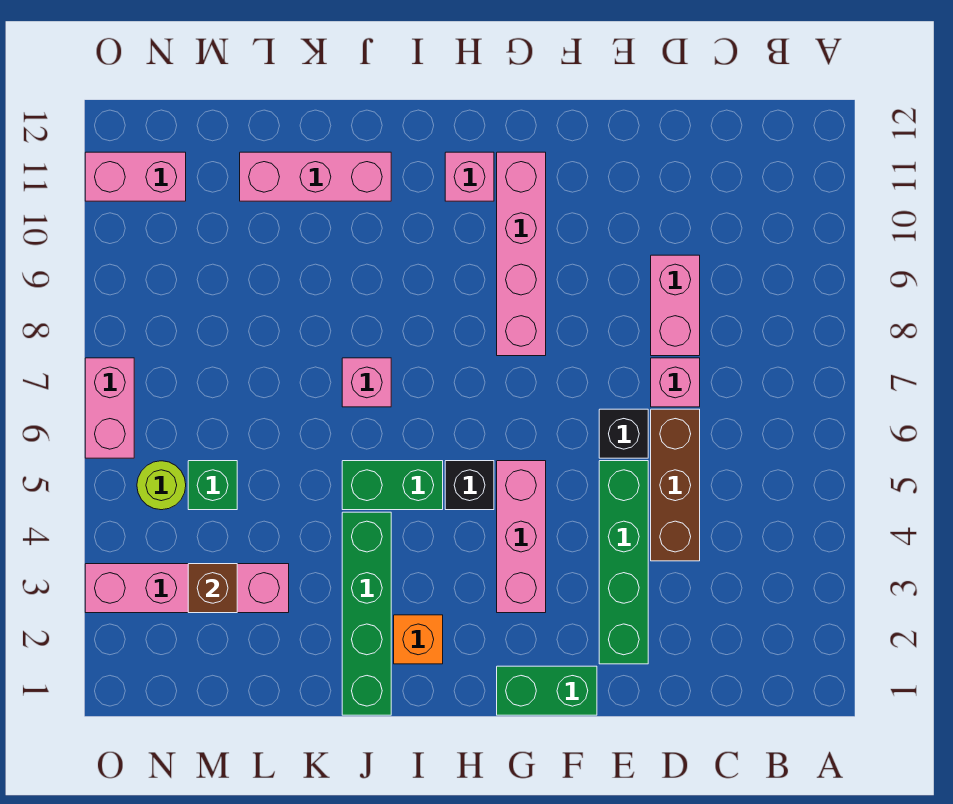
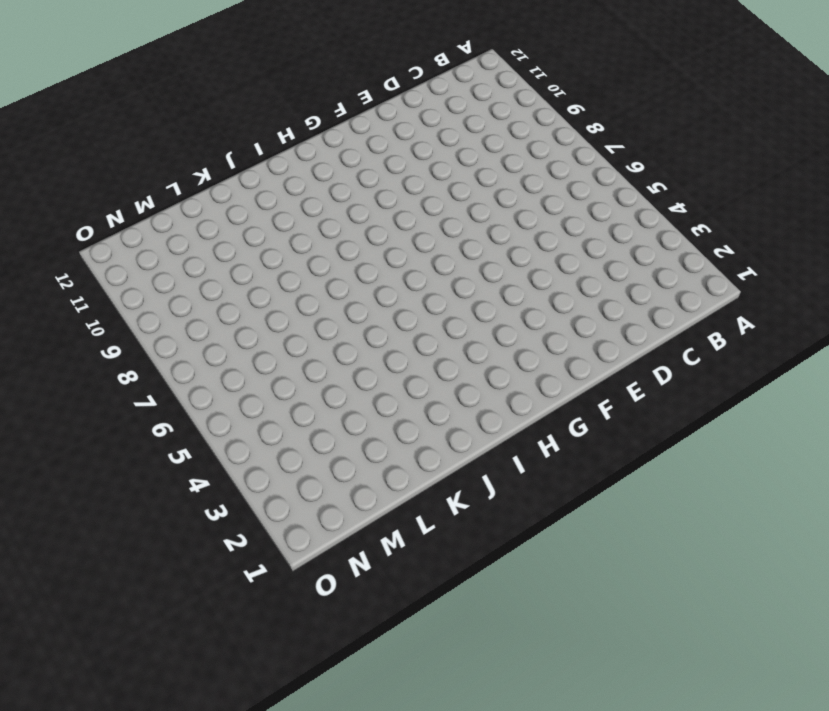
none -> brown 1x3 brick [651,409,700,561]
none -> pink 1x1 brick [651,358,700,407]
none -> pink 1x2 brick [651,255,700,356]

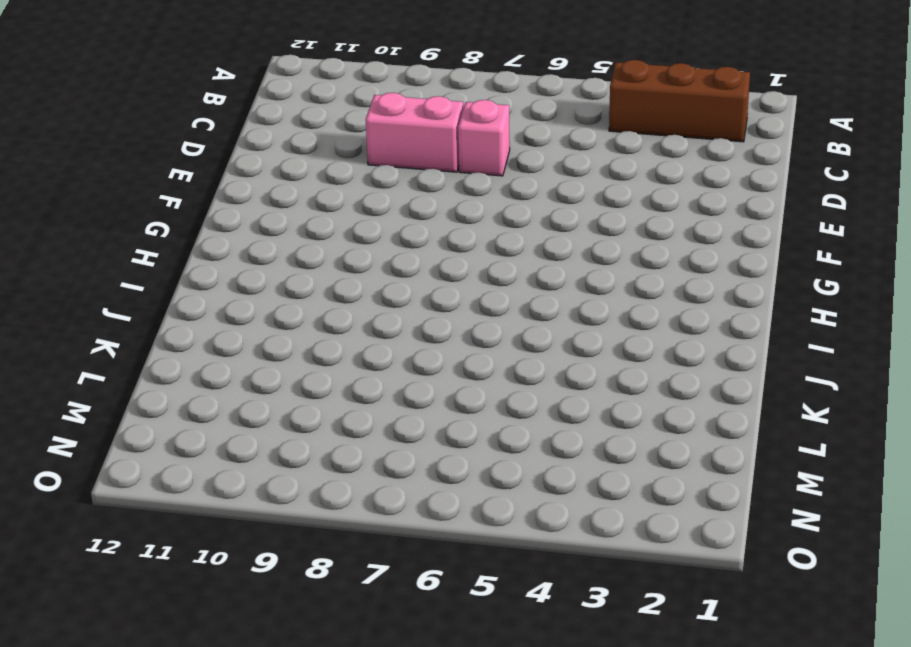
brown 1x3 brick [609,60,750,142] -> brown 1x3 brick moved to [651,409,700,561]
none -> green 1x4 brick [599,461,648,664]
none -> black 1x1 brick [599,409,648,458]
none -> green 1x2 brick [497,666,597,715]

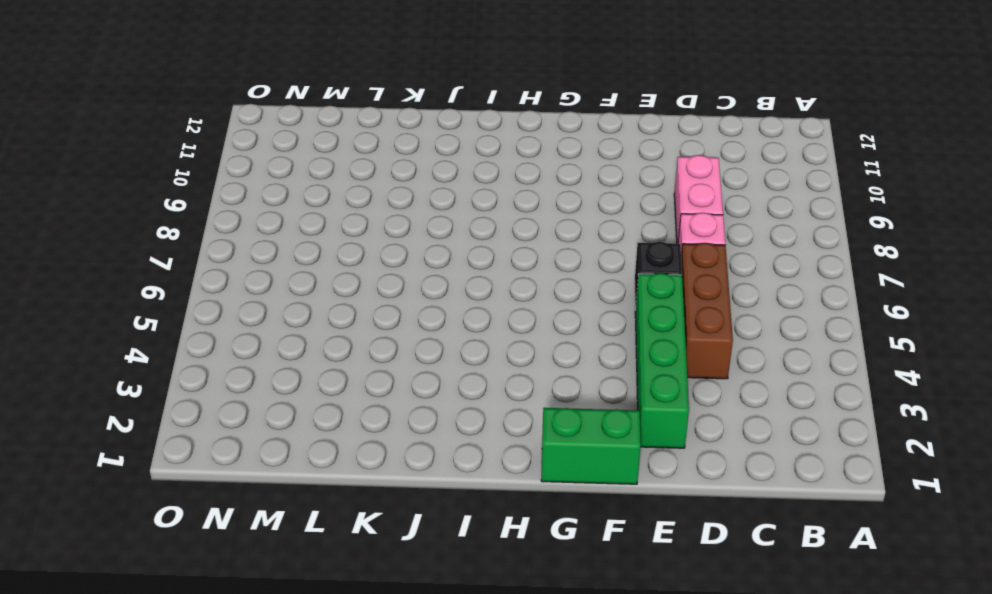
none -> pink 1x3 brick [497,461,546,613]
none -> pink 1x4 brick [497,152,546,356]
none -> black 1x1 brick [445,461,494,510]

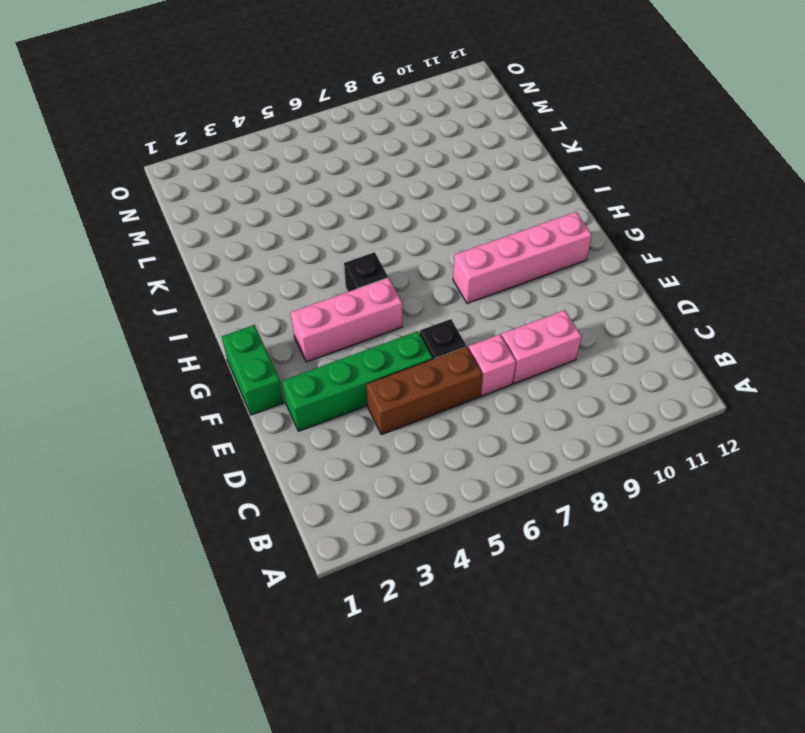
none -> pink 1x1 brick [445,152,494,201]
none -> orange 1x1 brick [394,615,443,664]
none -> green 1x2 brick [342,461,443,510]

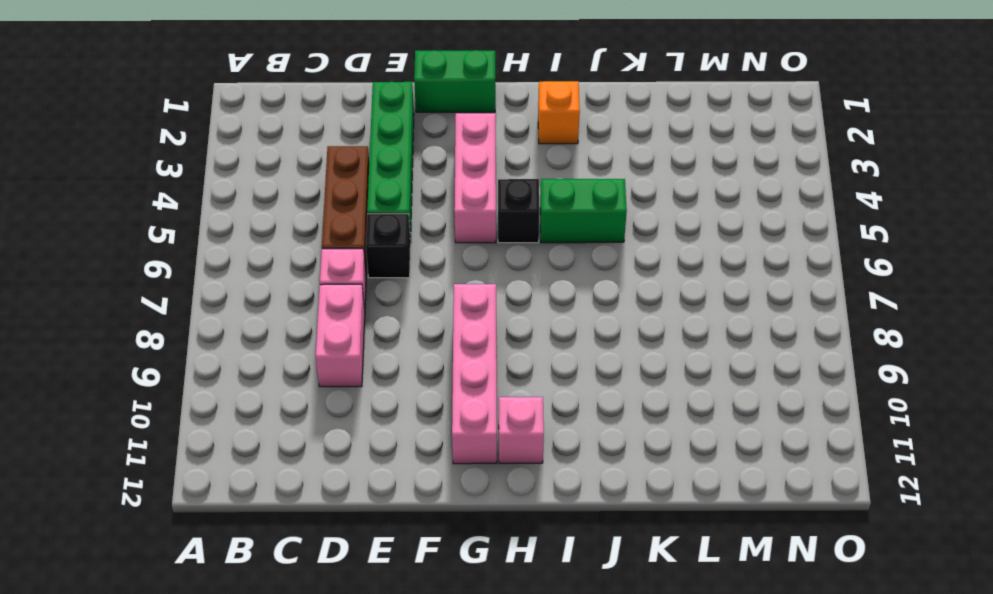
none -> green 1x4 brick [342,512,391,715]
none -> pink 1x1 brick [342,358,391,407]
none -> pink 1x3 brick [240,152,391,201]

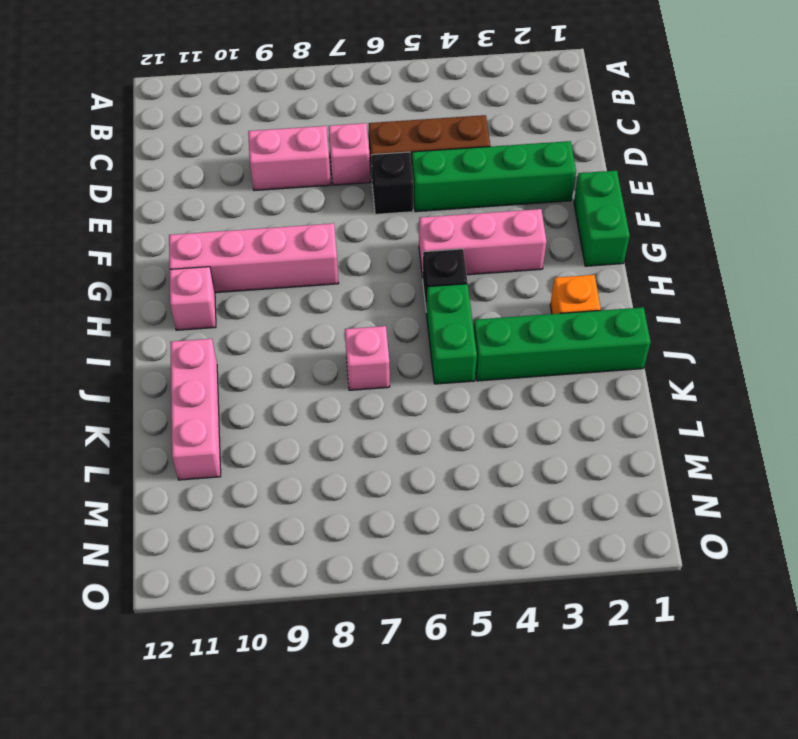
none -> pink 1x4 brick [85,564,289,613]
none -> green 1x1 brick [188,461,237,510]
none -> lime 1x1 round brick [137,461,186,510]

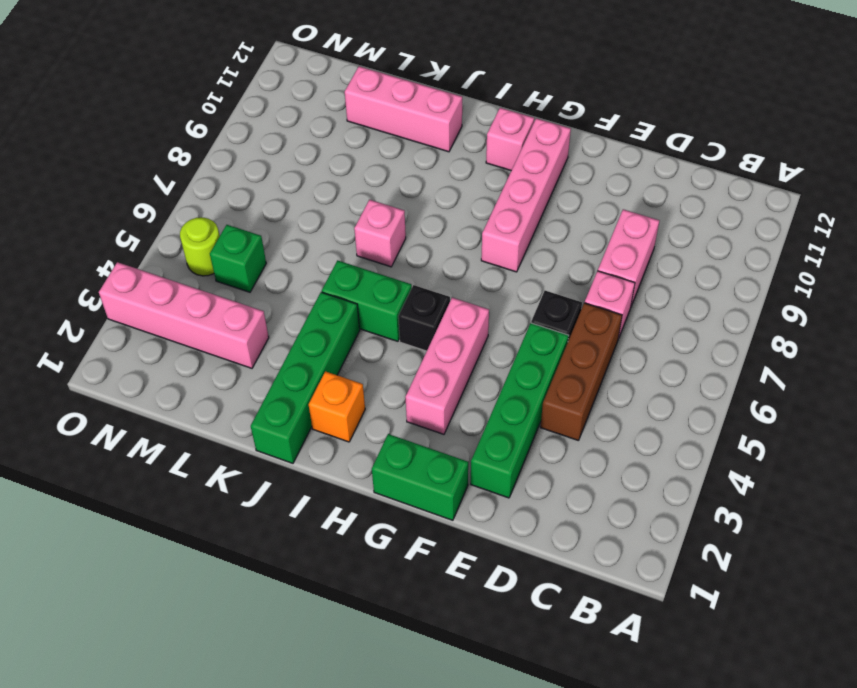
none -> pink 1x2 brick [85,152,186,201]
none -> pink 1x2 brick [85,358,134,458]
none -> brown 1x1 brick [188,564,237,613]

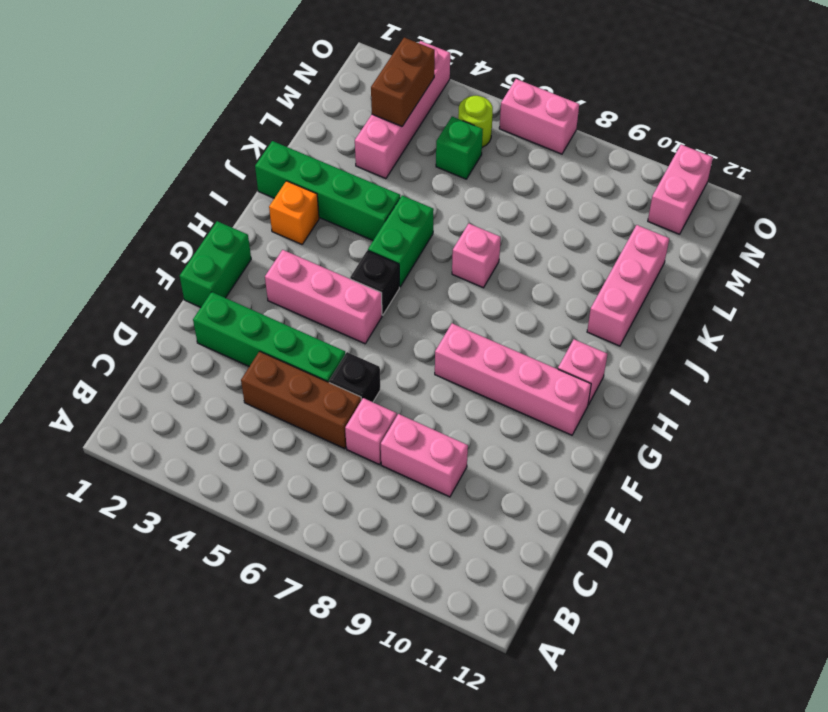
brown 1x2 brick [371,38,435,126] -> brown 1x1 brick [188,564,237,613]

